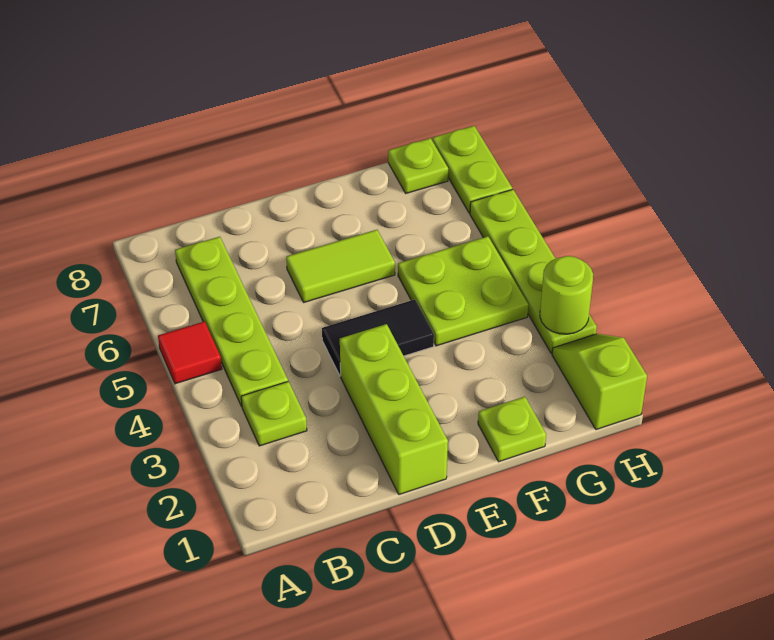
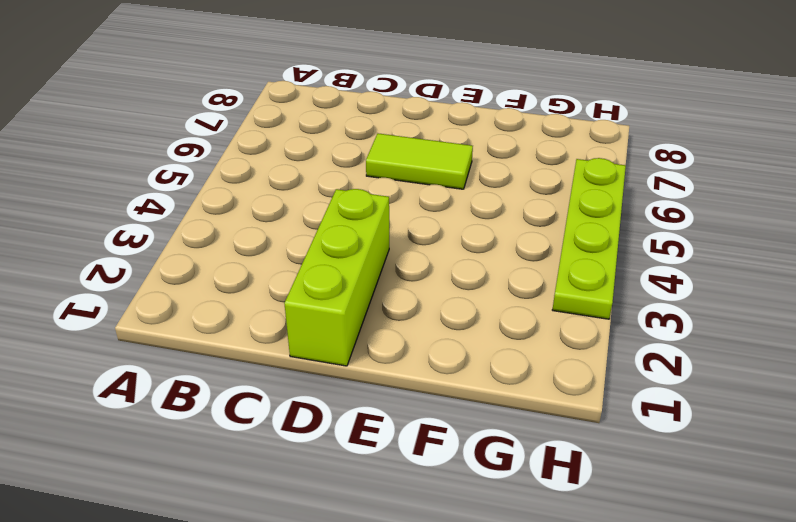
none -> red 1x1 tile [158,322,222,384]
none -> lime 1x1 plate [241,381,307,446]
none -> lime 1x4 plate [175,237,288,407]

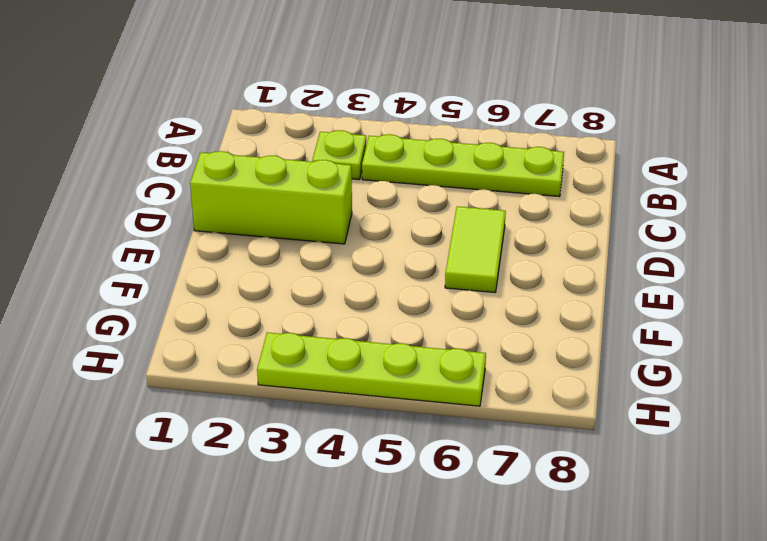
none -> red 1x1 tile [158,322,222,384]
none -> black 1x2 tile [322,299,434,376]
none -> lime 1x1 plate [478,397,546,462]

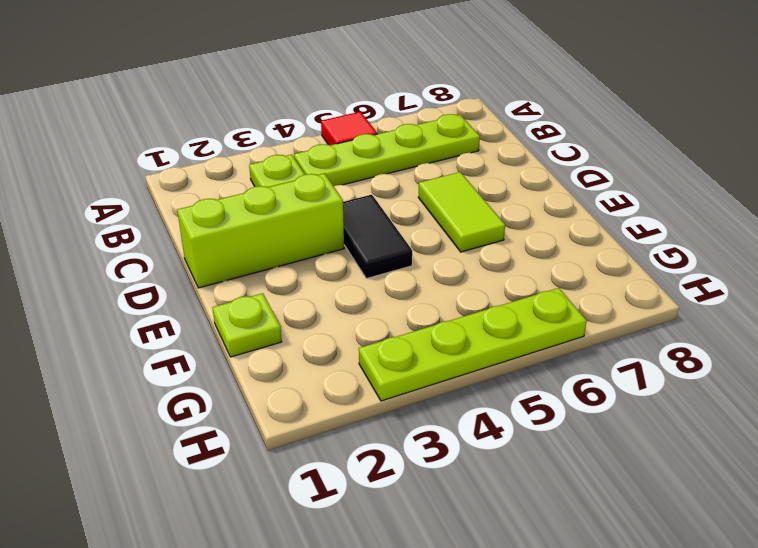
none -> lime 2x2 plate [398,236,528,346]
none -> lime 1x1 plate [388,138,448,193]
none -> lime 1x2 slope [552,334,647,430]

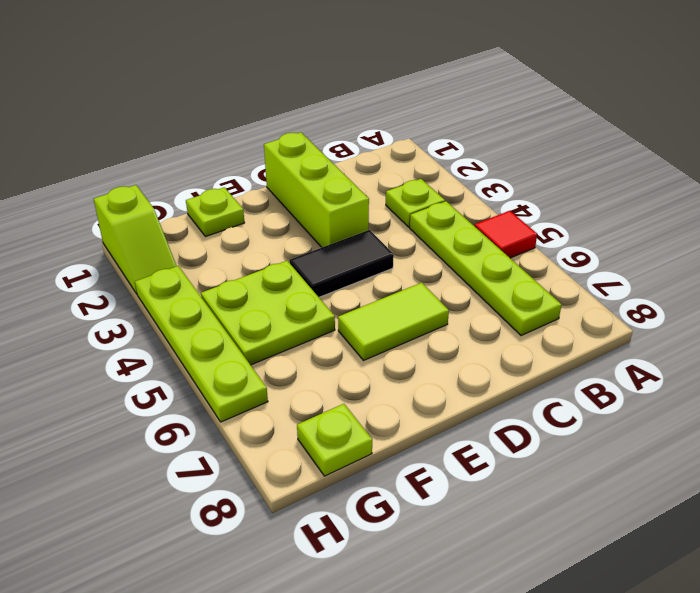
none -> lime 1x2 plate [433,126,512,213]
none -> lime 1x1 round brick [540,256,593,334]

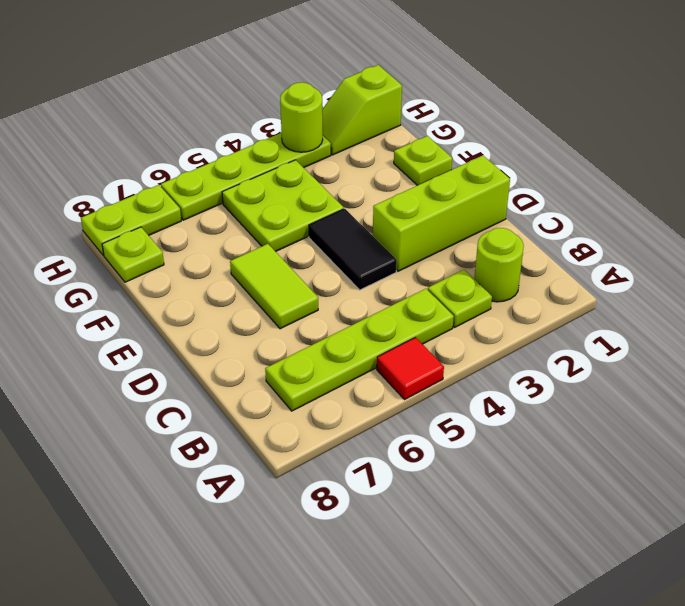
lime 1x1 round brick [474,228,524,302] -> none

